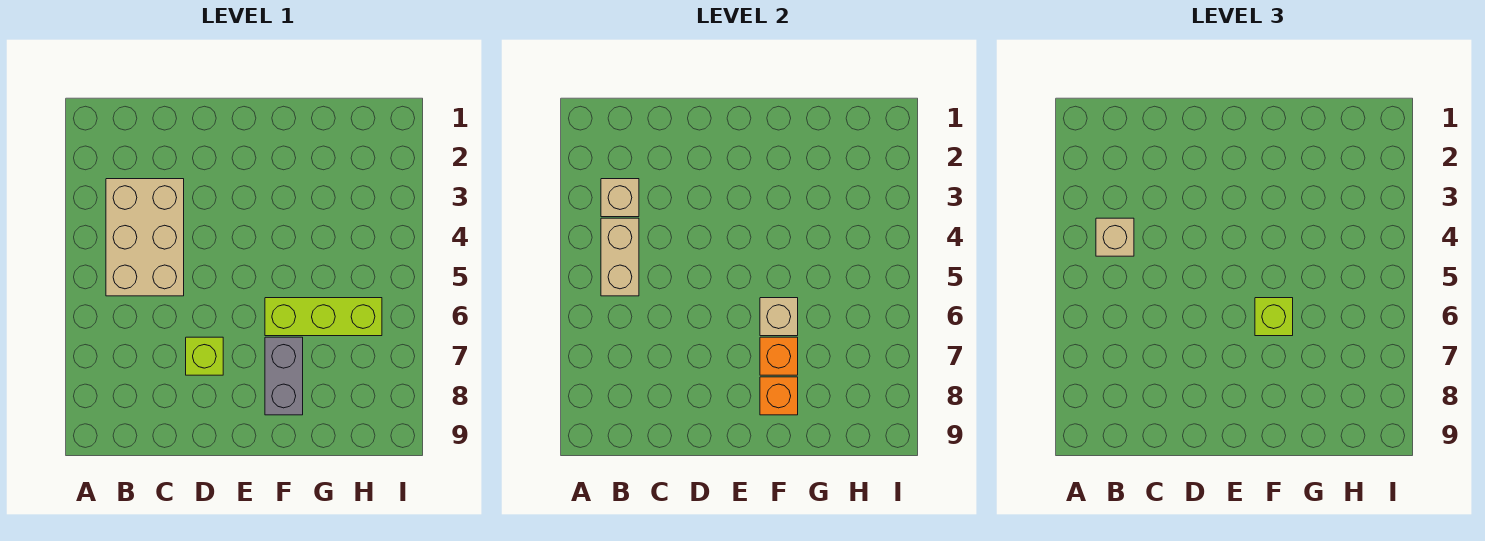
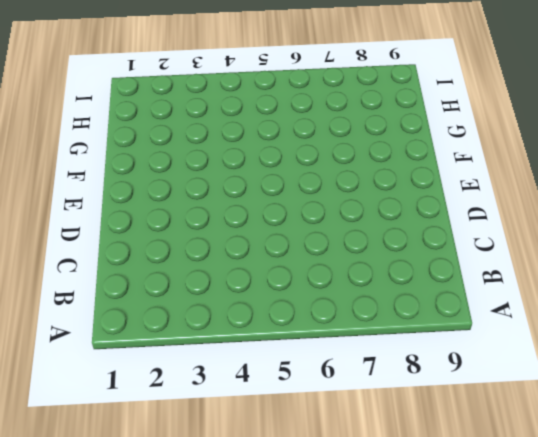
none -> tan 2x3 brick [106,179,184,296]
none -> lime 1x1 brick [186,337,223,375]

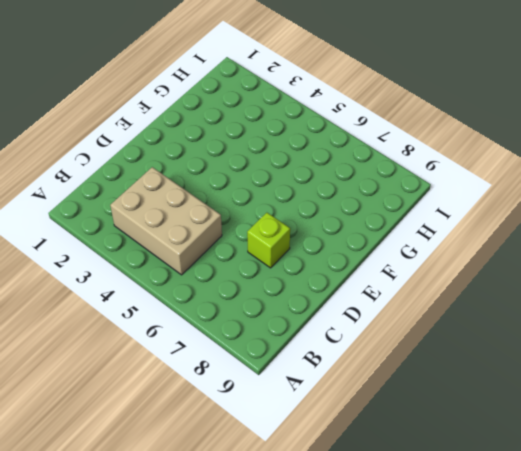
none -> lime 1x3 brick [265,298,382,336]
none -> grey 1x2 brick [265,337,303,415]

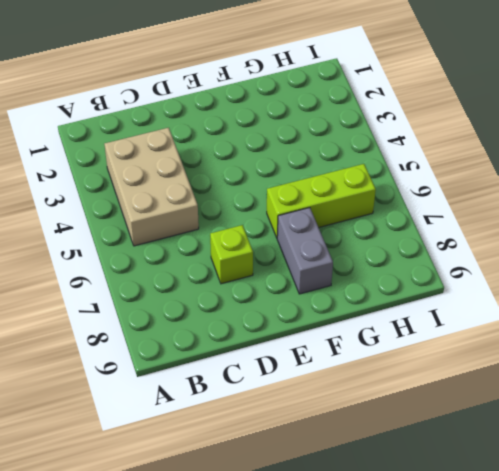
none -> tan 1x1 brick [601,179,639,217]
none -> tan 1x2 brick [601,218,639,296]

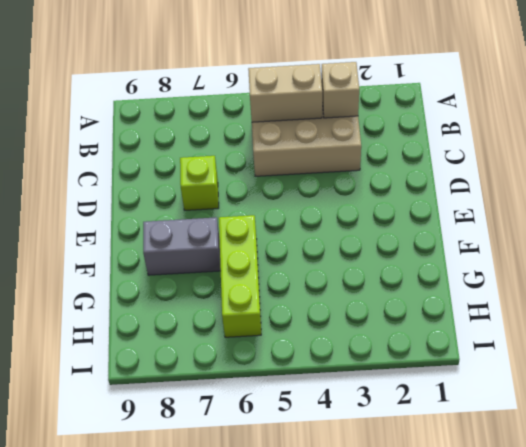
none -> tan 1x1 brick [760,298,798,336]
none -> orange 1x1 brick [760,337,798,375]

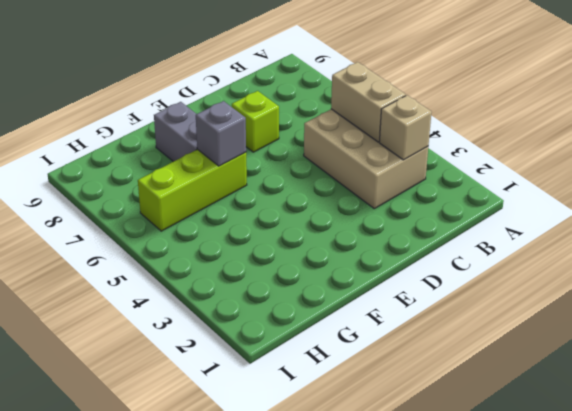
grey 1x1 brick [196,101,246,166] -> tan 1x1 brick [760,298,798,336]
none -> orange 1x1 brick [760,337,798,375]
none -> orange 1x1 brick [760,377,798,415]

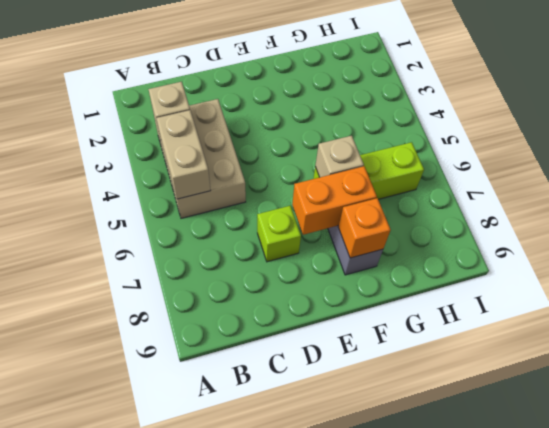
orange 1x2 brick [292,166,377,235] -> orange 1x1 brick [760,337,798,375]
none -> tan 1x1 brick [1096,218,1134,256]
none -> lime 1x1 brick [1255,298,1293,336]

